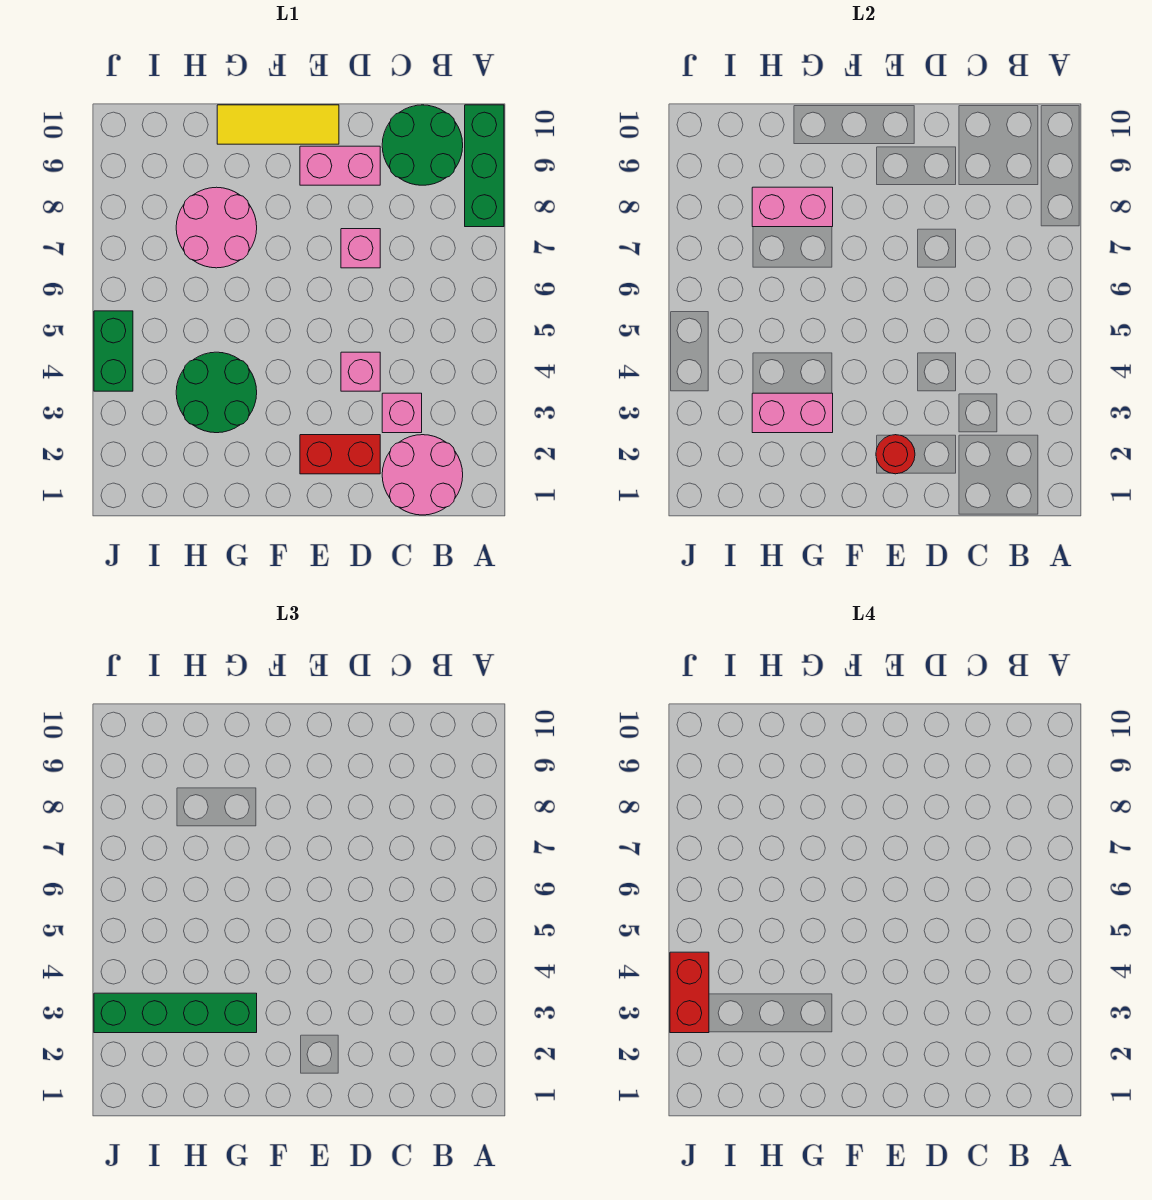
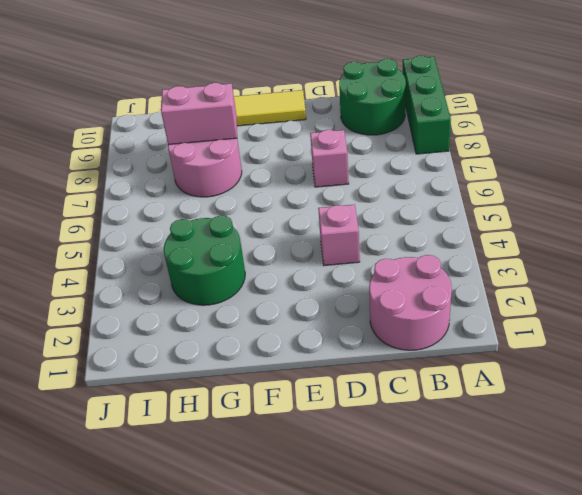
none -> pink 1x1 brick [382,393,422,433]
none -> red 1x2 brick [300,435,380,474]
none -> pink 1x2 brick [300,146,380,185]

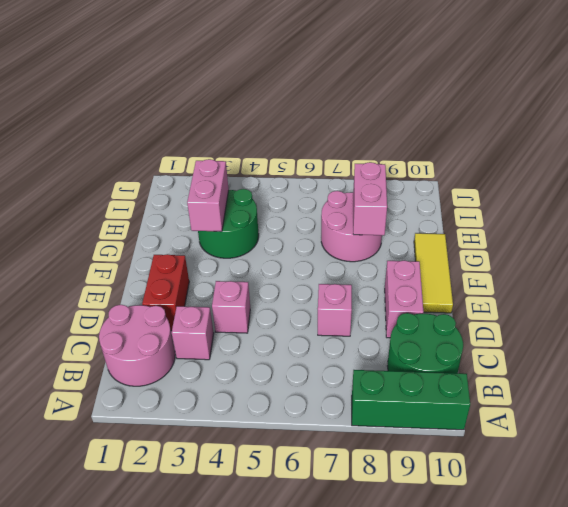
none -> green 1x2 brick [94,311,133,391]
none -> red 1x1 round brick [876,435,915,474]
none -> green 1x4 brick [94,993,257,1033]

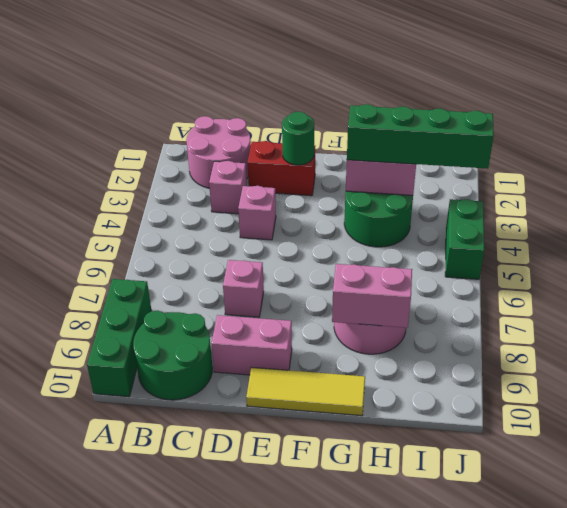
green 1x1 round brick [282,112,314,165] -> red 1x1 round brick [876,435,915,474]
none -> red 1x2 brick [670,952,709,1033]

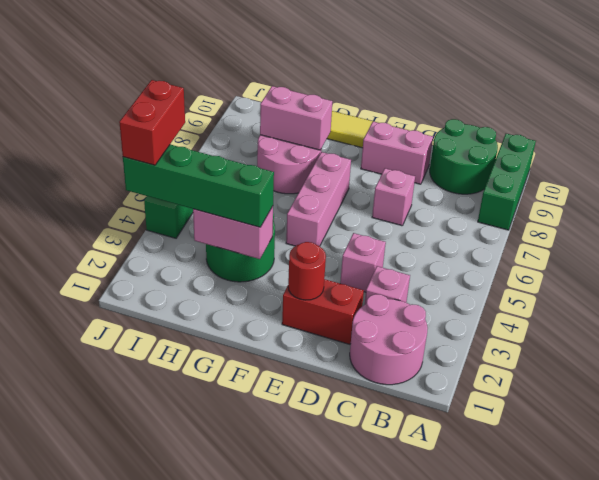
pink 1x3 brick [286,152,351,246] -> none

